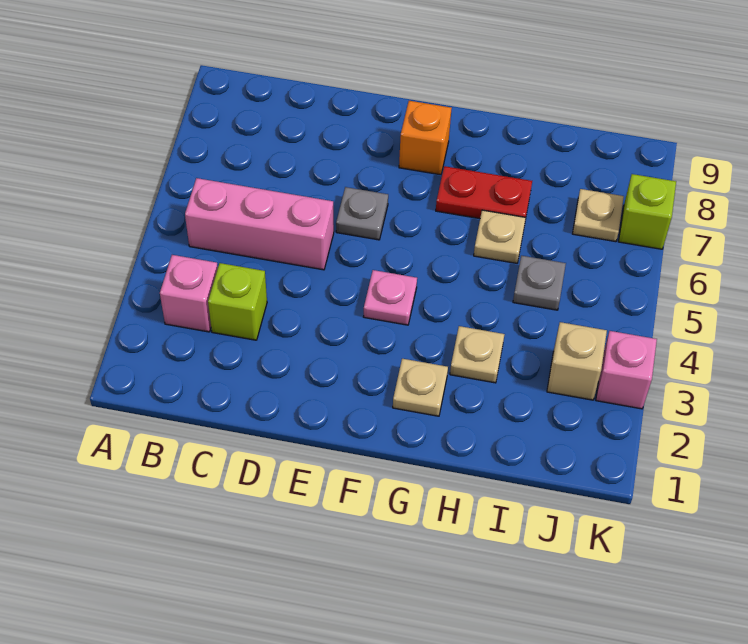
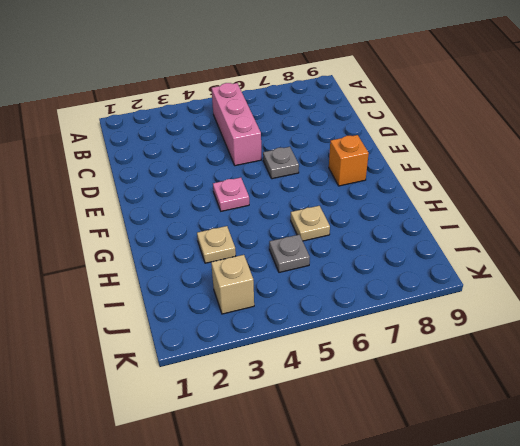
none -> pink 1x1 brick [160,255,218,332]
none -> lime 1x1 brick [208,263,267,340]
none -> tan 1x1 plate [393,359,448,416]

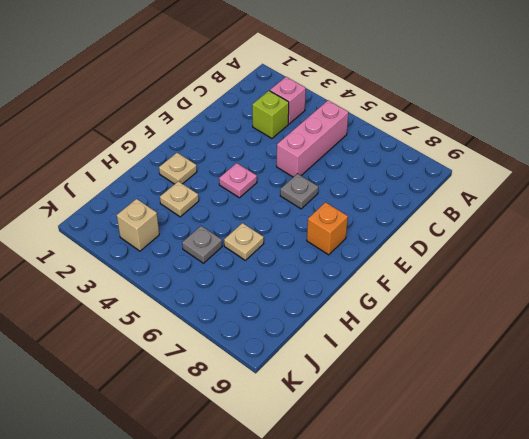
none -> red 1x2 plate [436,166,532,219]
none -> tan 1x1 plate [573,189,624,242]
none -> pink 1x1 brick [596,331,657,409]

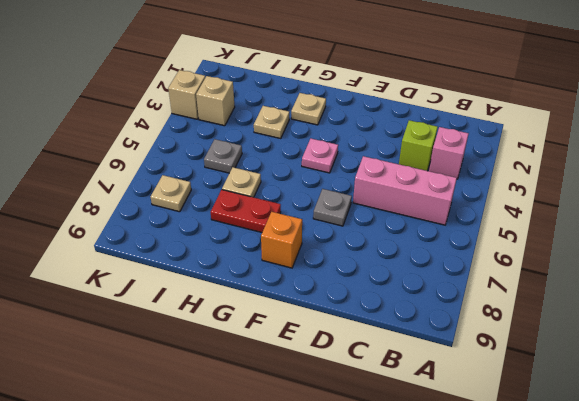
tan 1x1 brick [168,70,205,119] -> pink 1x1 brick [596,331,657,409]
none -> lime 1x1 brick [619,174,676,249]

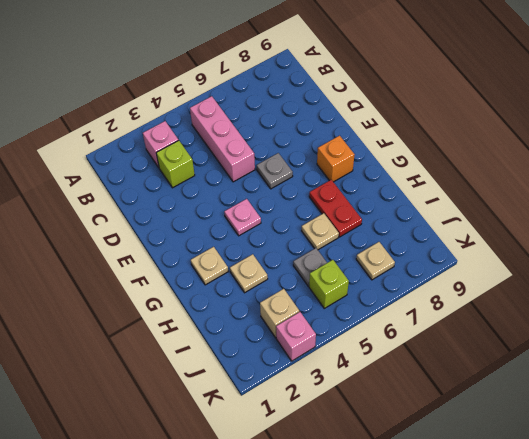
lime 1x1 brick [309,260,349,308] -> lime 1x1 brick moved to [619,174,676,249]

